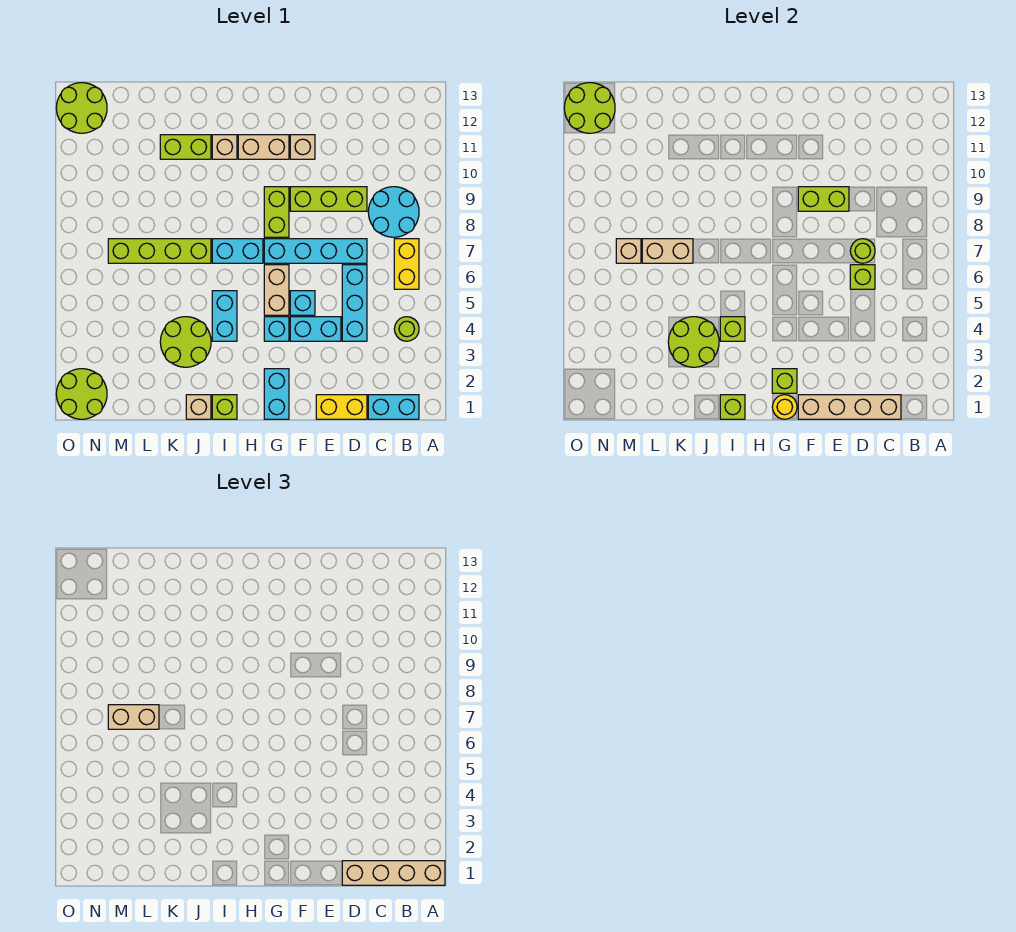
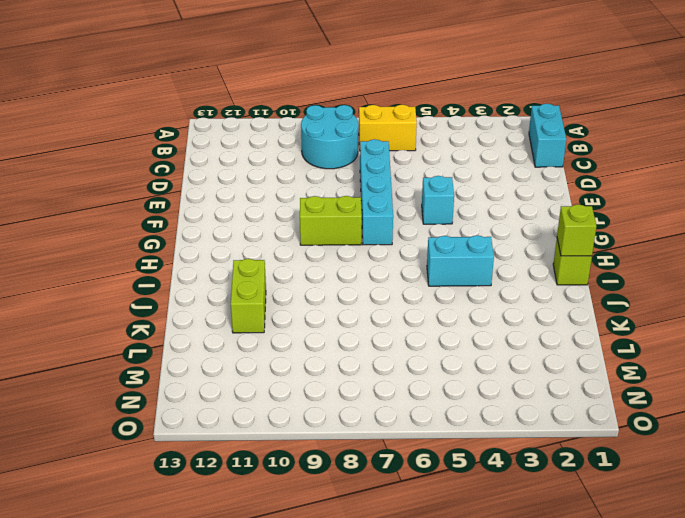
none -> lime 1x1 round brick [394,317,419,341]
none -> yellow 1x2 brick [316,395,367,419]
none -> cyan 1x3 brick [342,265,367,341]
none -> lime 1x3 brick [290,187,367,211]

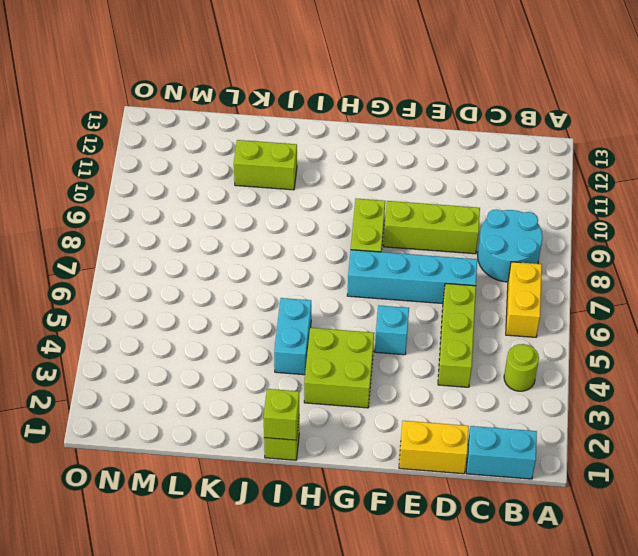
lime 1x3 brick [438,283,476,387] -> cyan 1x3 brick [342,265,367,341]
lime 2x2 brick [304,328,374,408] -> cyan 1x1 brick [264,317,289,341]
none -> cyan 1x2 brick [290,317,341,341]
none -> tan 1x1 brick [290,135,315,159]
none -> cyan 1x2 brick [264,369,289,419]
none -> tan 1x2 brick [264,265,289,315]

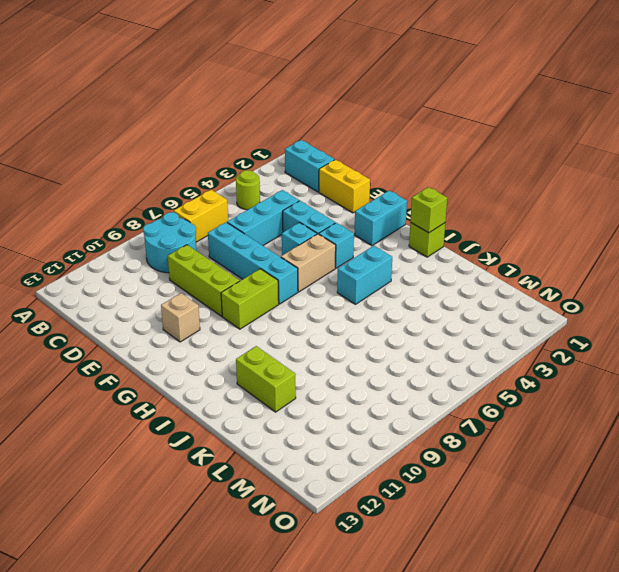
none -> tan 1x2 brick [238,135,289,159]
none -> cyan 1x2 brick [212,239,263,263]
none -> tan 1x1 brick [212,135,237,159]
none -> tan 1x1 brick [186,395,211,419]

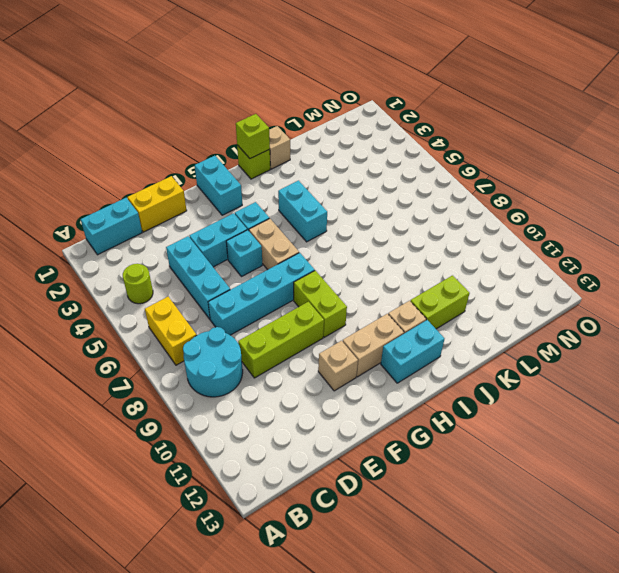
cyan 1x2 brick [381,320,444,383] -> cyan 1x2 brick moved to [212,239,263,263]
none -> lime 2x2 round brick [160,317,211,367]
none -> lime 1x4 brick [108,239,211,263]
none -> lime 2x2 round brick [56,369,107,419]
none -> lime 2x2 round brick [56,83,107,133]

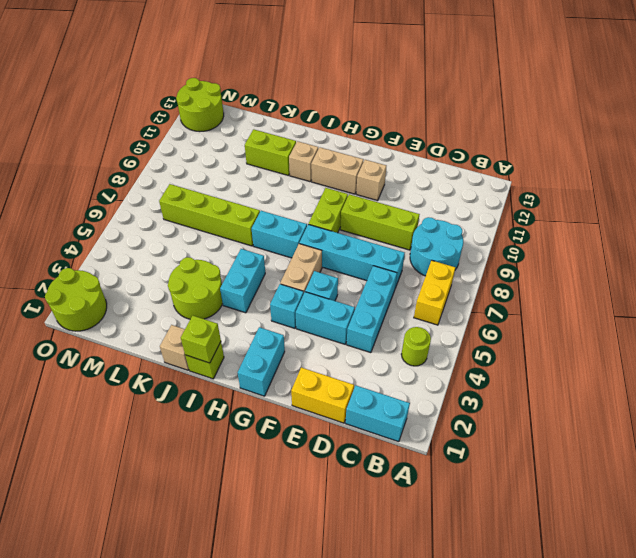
none -> tan 1x4 brick [798,395,901,419]
none -> lime 1x1 brick [850,265,875,289]
none -> lime 1x1 round brick [850,239,875,263]
none -> lime 1x2 brick [798,187,849,211]

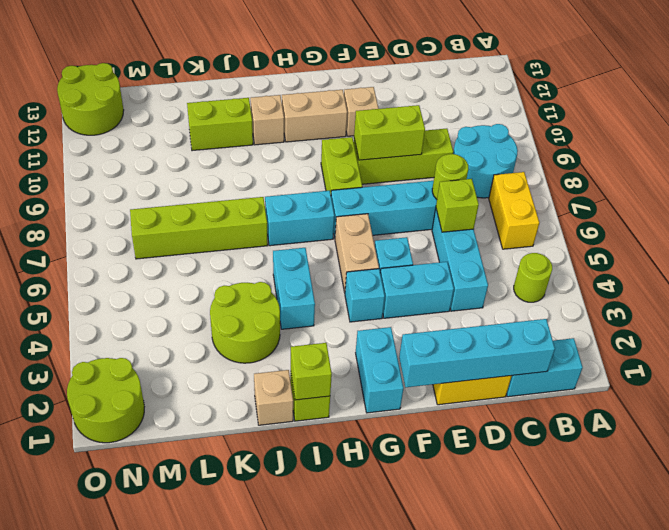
cyan 1x4 brick [399,319,555,387] -> tan 1x4 brick [798,395,901,419]
none -> yellow 1x1 round brick [772,395,797,419]
none -> lime 1x1 brick [772,369,797,393]
none -> lime 1x1 brick [720,317,745,341]
none -> lime 2x2 round brick [668,317,719,367]

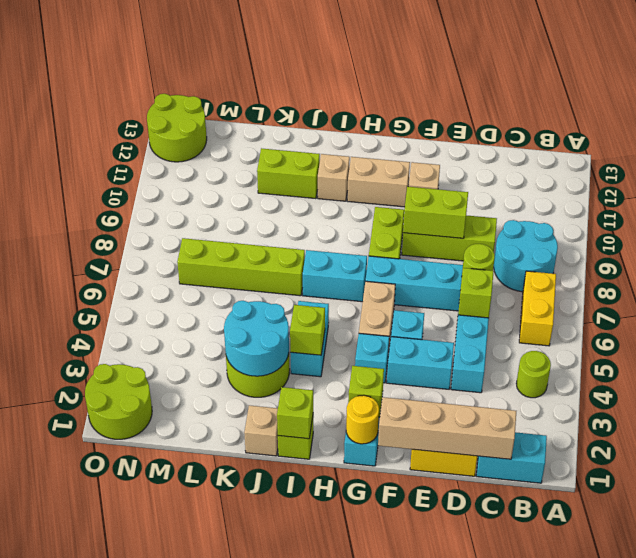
cyan 2x2 round brick [224,301,289,376] -> lime 2x2 round brick [668,317,719,367]
none -> tan 1x2 brick [642,239,693,263]
none -> tan 1x1 brick [616,239,641,263]
none -> lime 2x2 round brick [564,83,615,133]
none -> tan 1x4 brick [342,861,445,885]

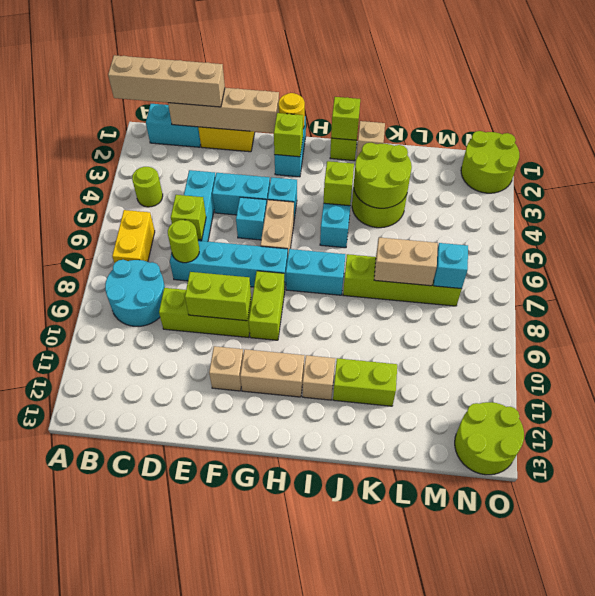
cyan 1x1 brick [434,243,468,289] -> tan 1x1 brick [616,239,641,263]
none -> lime 2x2 round brick [564,83,615,133]
none -> tan 1x2 brick [108,705,159,729]

